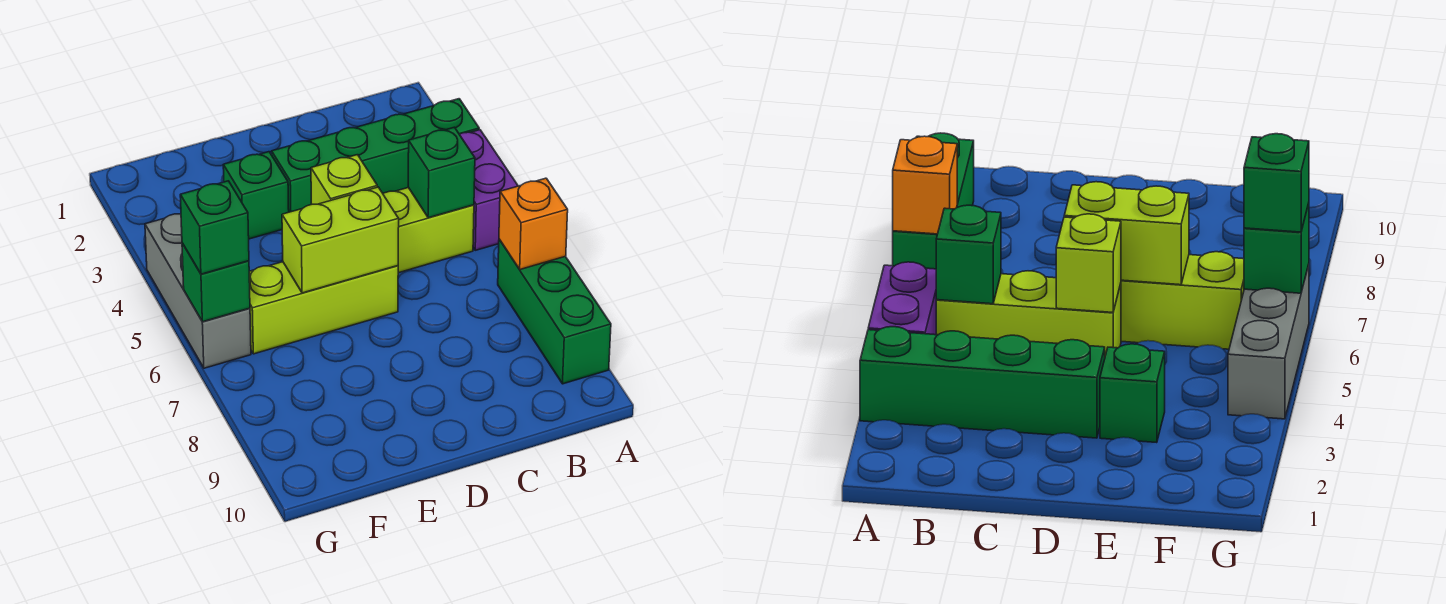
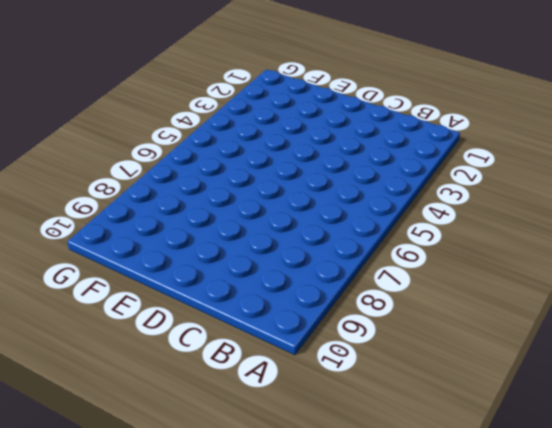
none -> green 1x4 brick [272,99,479,212]
none -> purple 1x2 brick [459,130,518,250]
none -> green 1x3 brick [498,239,611,384]

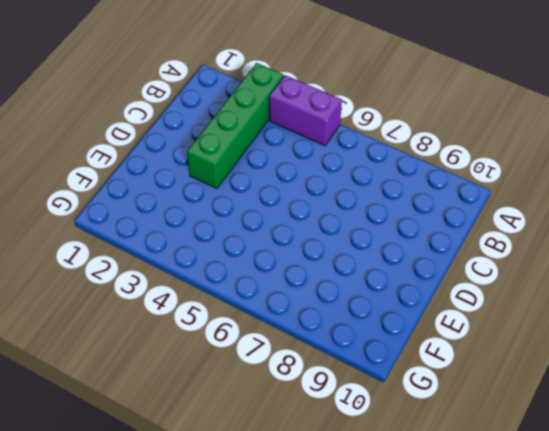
none -> green 1x3 brick [498,239,611,384]
none -> lime 1x3 brick [383,188,474,273]
none -> lime 1x3 brick [249,262,398,354]

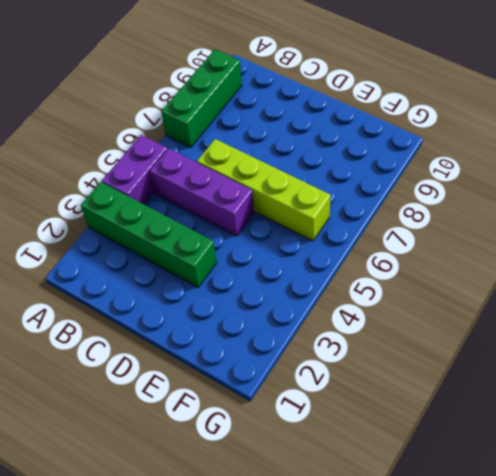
purple 1x3 brick [150,148,254,236] -> lime 1x3 brick [383,188,474,273]
lime 1x4 brick [197,139,331,241] -> lime 1x3 brick [249,262,398,354]
none -> green 1x1 brick [223,152,289,239]
none -> grey 1x3 brick [145,214,251,368]
none -> orange 1x1 brick [499,178,568,270]

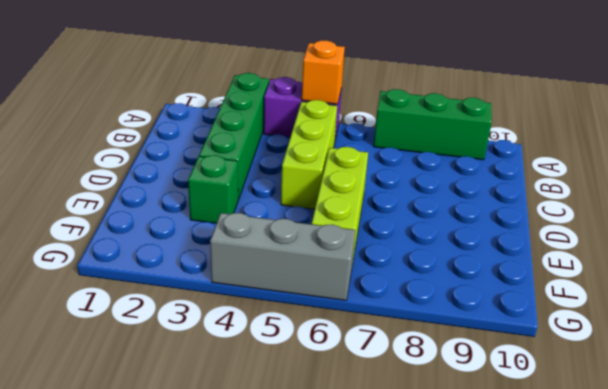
orange 1x1 brick [302,41,345,104] -> orange 1x1 brick moved to [499,178,568,270]
none -> green 1x1 brick [408,127,475,218]
none -> lime 1x1 brick [311,155,377,204]
none -> lime 1x2 brick [282,187,399,293]

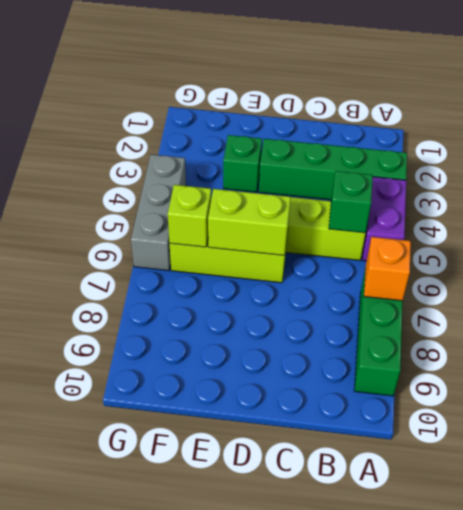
lime 1x1 brick [168,185,211,247] -> lime 1x1 brick moved to [311,155,377,204]
none -> green 1x1 brick [182,243,250,322]
none -> green 1x1 brick [180,181,249,274]

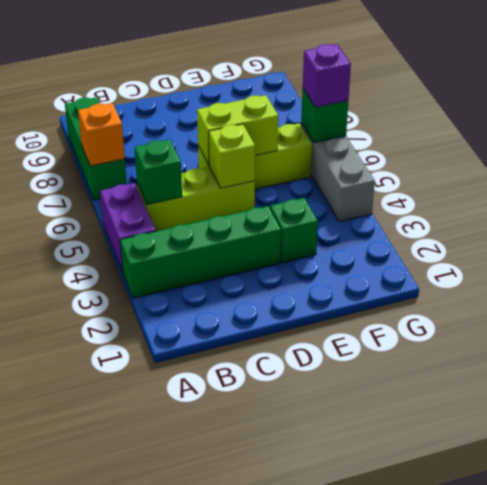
purple 1x1 brick [303,44,351,107] -> green 1x1 brick [180,181,249,274]

